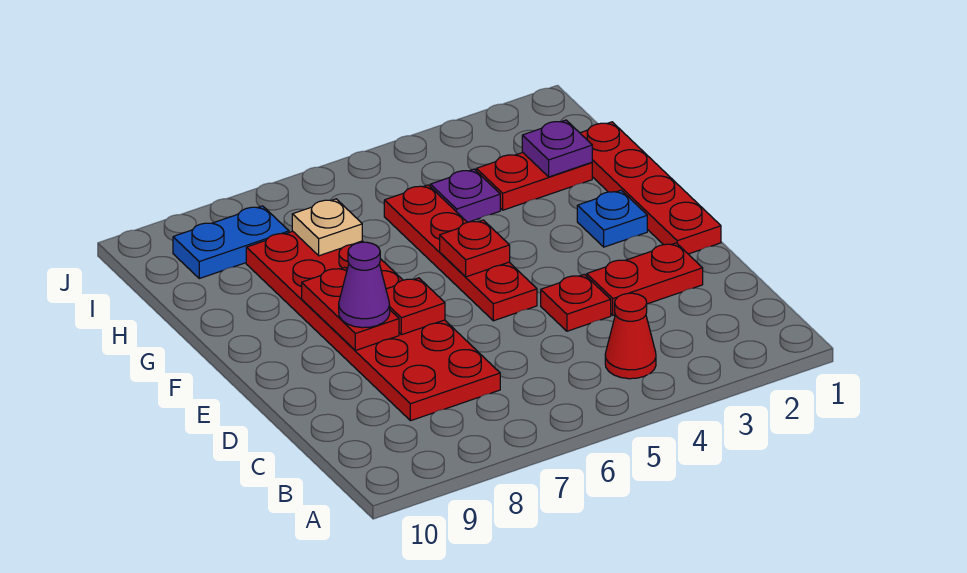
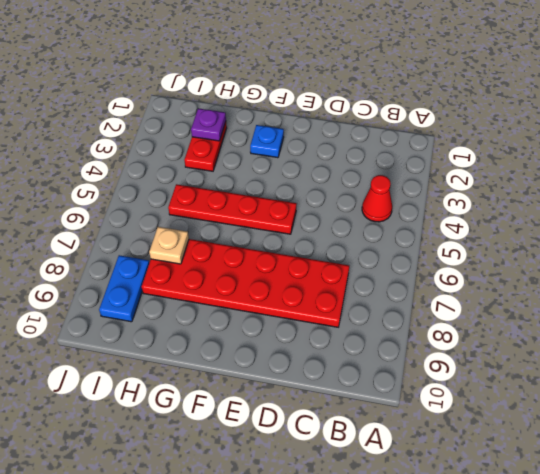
none -> red 1x2 plate [587,243,703,315]
none -> red 1x1 plate [541,274,611,331]
none -> red 1x4 plate [580,122,721,254]

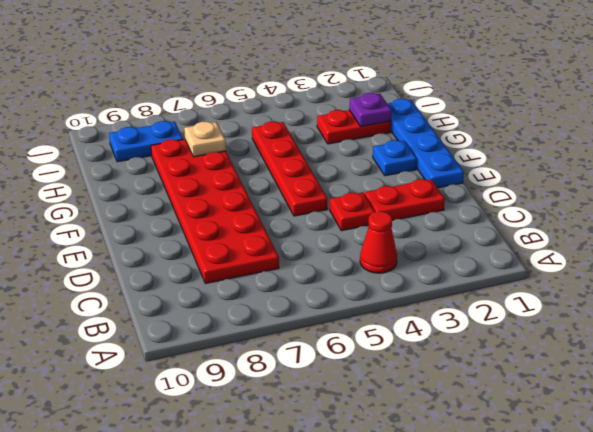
blue 1x4 plate [387,99,464,188] -> red 1x4 plate [580,122,721,254]
none -> purple 1x1 plate [430,169,500,222]
none -> red 1x1 plate [386,278,445,335]
none -> red 1x2 plate [302,267,399,350]

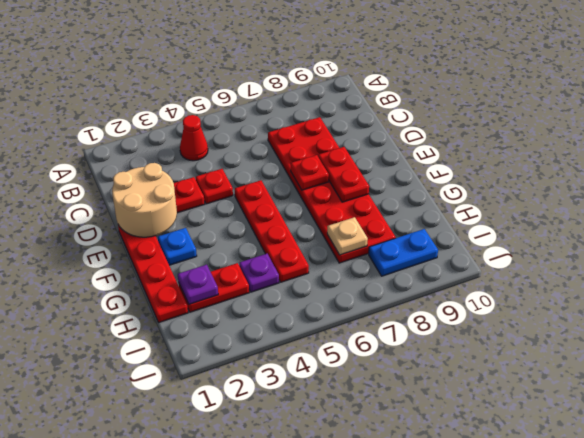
tan 2x2 round brick [112,163,177,237] -> none
none -> red 1x1 plate [440,220,510,277]
none -> purple 1x1 cone [339,242,390,328]

